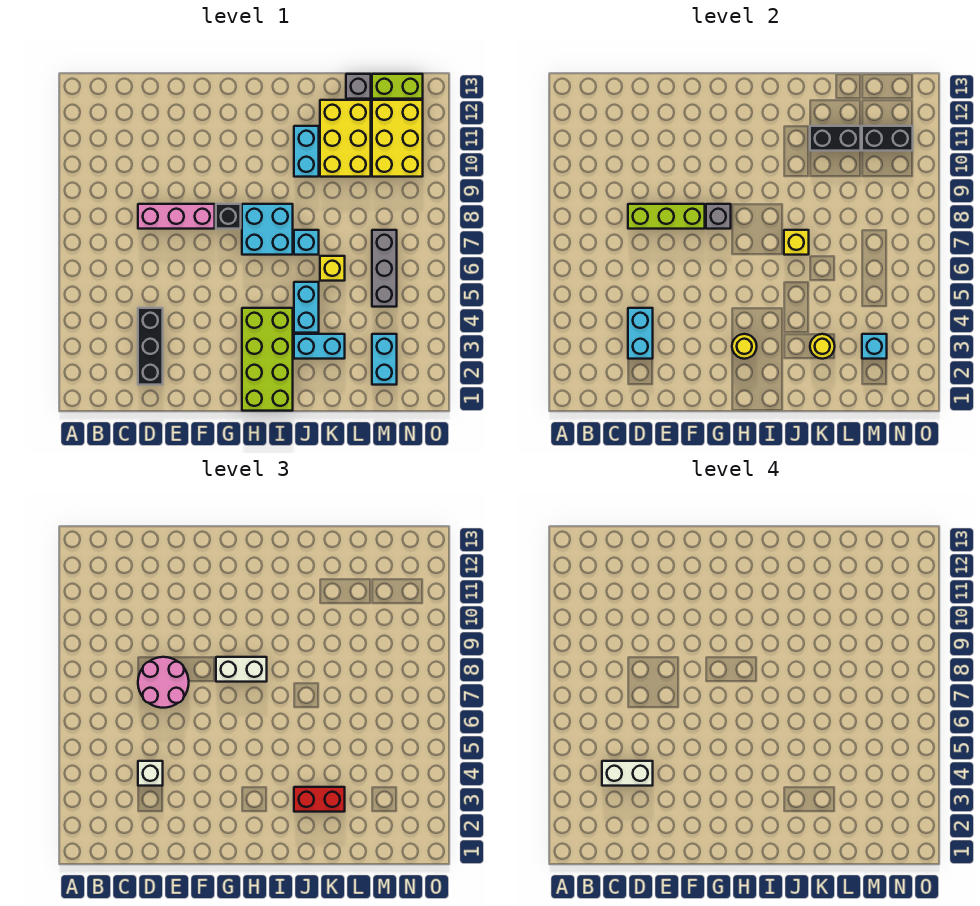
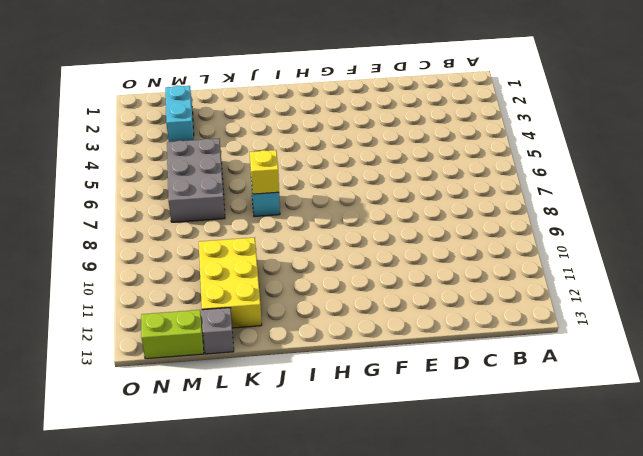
grey 2x3 brick [167,138,225,222] -> grey 1x3 brick [372,230,397,307]
none -> black 1x3 brick [138,308,163,385]
none -> pink 1x3 brick [138,204,215,229]
none -> black 1x1 brick [216,204,241,229]
none -> lime 2x4 brick [242,308,293,411]

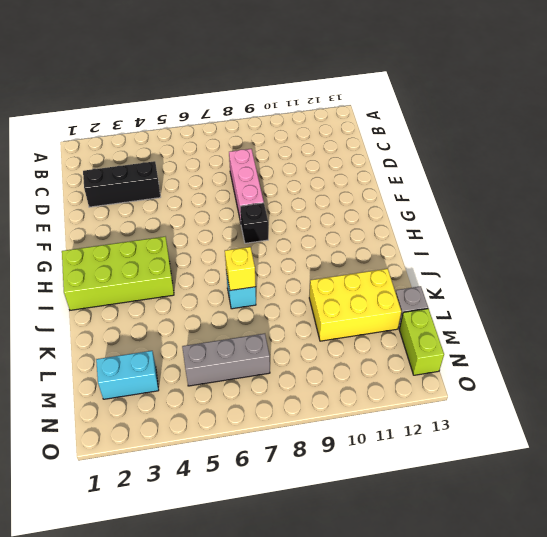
none -> cyan 2x2 brick [242,204,293,255]
none -> cyan 1x2 brick [294,334,345,359]
none -> cyan 1x2 brick [294,282,319,333]
none -> cyan 1x2 brick [294,126,319,177]

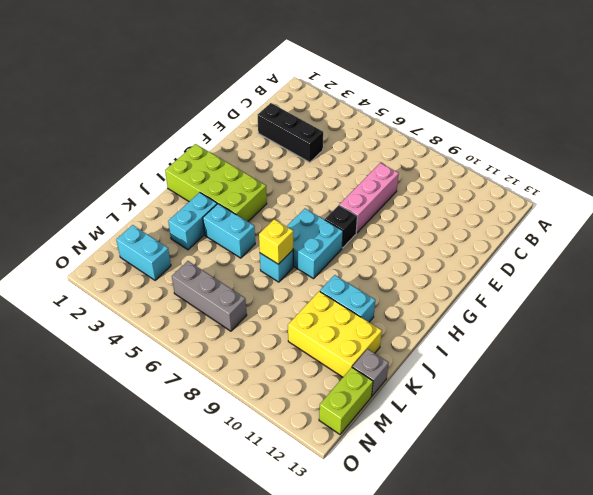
none -> yellow 1x1 brick [320,256,345,281]
none -> yellow 2x3 brick [372,100,423,177]
none -> cyan 1x2 brick [628,308,653,359]
none -> lime 1x3 brick [628,204,705,229]

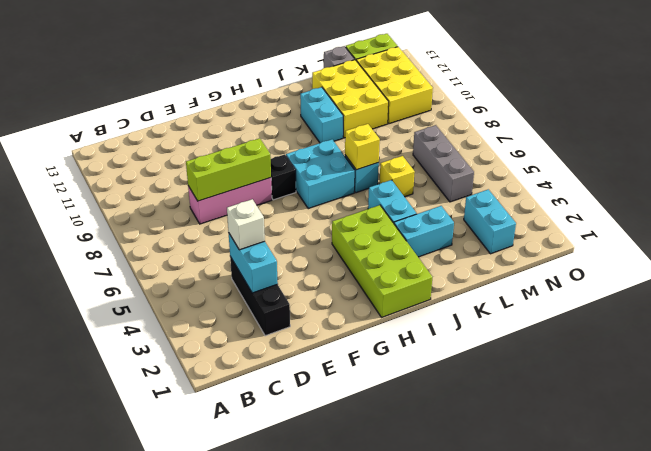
none -> grey 1x1 brick [706,204,731,229]
none -> yellow 1x1 round brick [732,334,757,359]
none -> yellow 1x1 round brick [810,334,835,359]
none -> black 1x2 brick [810,126,861,151]

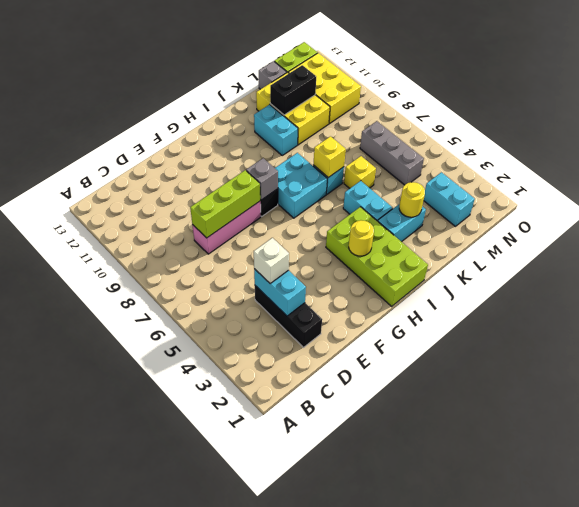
none -> cyan 1x1 brick [862,334,887,359]
none -> black 1x2 brick [862,126,913,151]
none -> pink 2x2 round brick [138,657,189,708]
none -> white 1x2 brick [216,657,267,682]

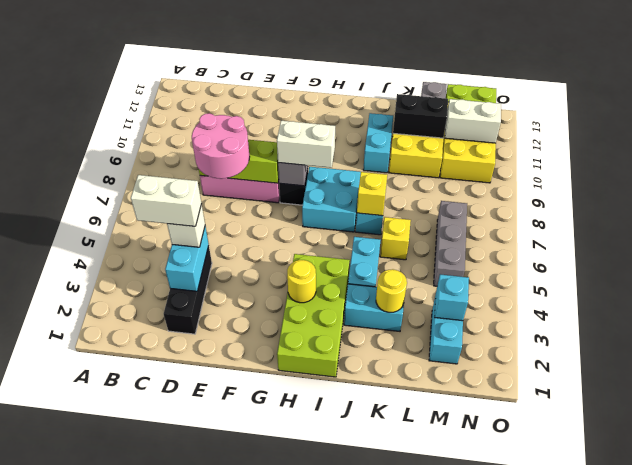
white 1x2 brick [445,99,501,143] -> black 1x2 brick [862,126,913,151]
none -> red 1x2 brick [294,787,345,812]

